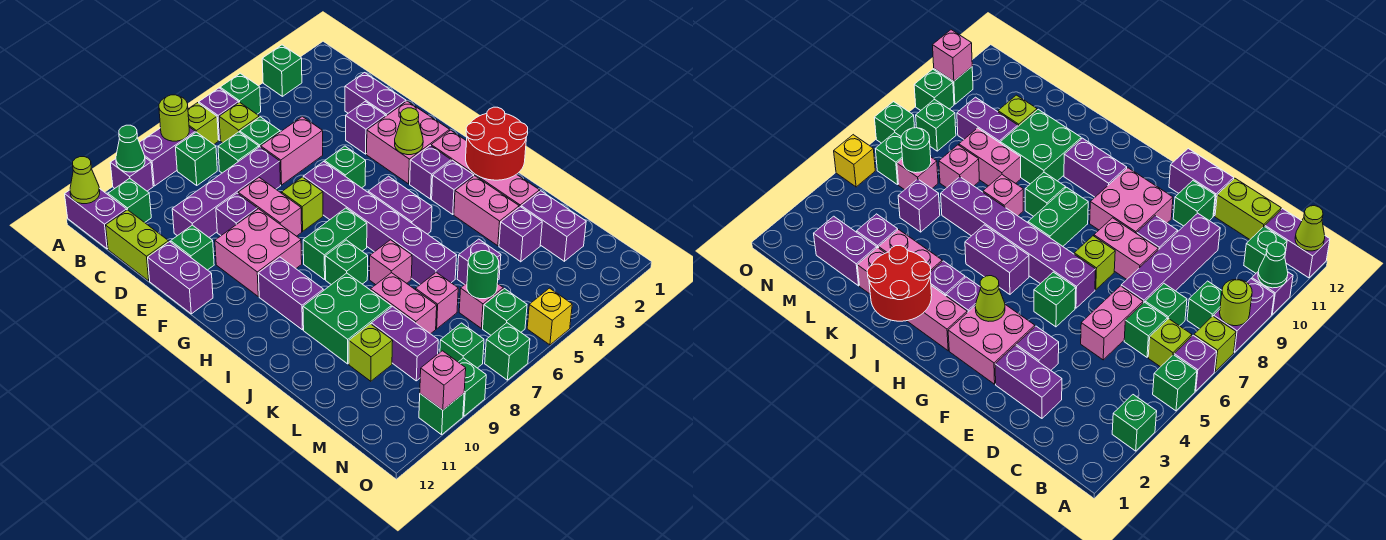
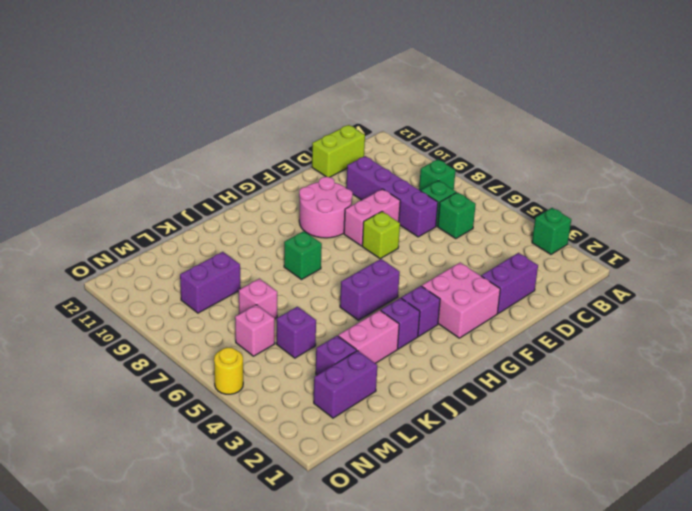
pink 2x2 round brick [299,177,353,238] -> pink 2x2 brick [215,209,302,297]
yellow 1x1 round brick [214,348,243,394] -> yellow 1x1 brick [527,288,572,345]
none -> green 1x1 brick [220,73,261,114]
none -> purple 1x1 brick [199,88,239,140]
none -> lime 1x1 brick [188,103,218,144]
none -> purple 1x2 brick [139,127,195,186]

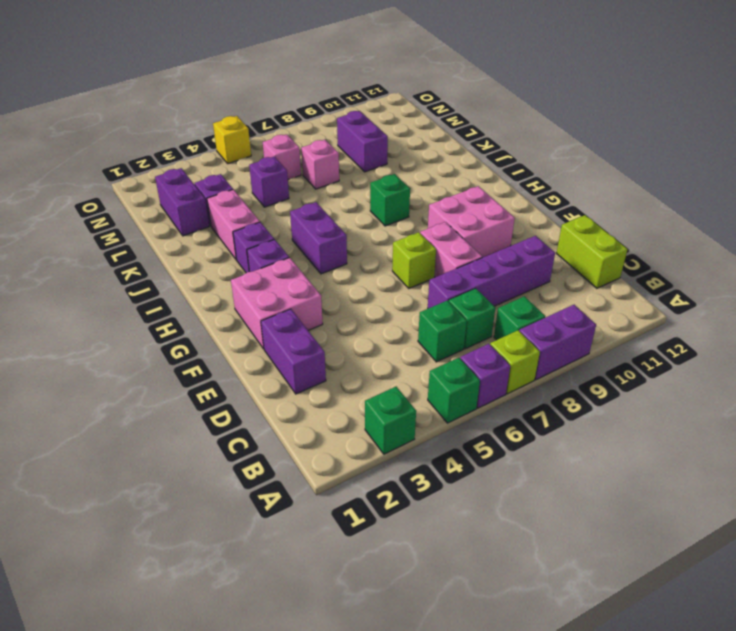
none -> purple 1x1 brick [110,158,153,191]
none -> purple 1x2 brick [65,188,127,249]
none -> lime 1x1 brick [219,102,259,143]
none -> green 1x1 brick [108,178,151,223]

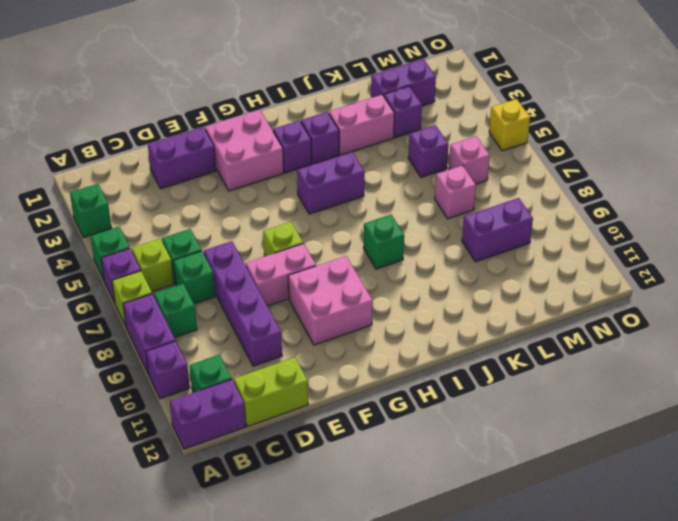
none -> pink 1x2 brick [261,117,323,185]
none -> purple 1x1 brick [346,101,386,154]
none -> purple 1x1 brick [216,193,258,235]
none -> green 1x1 brick [171,225,214,270]

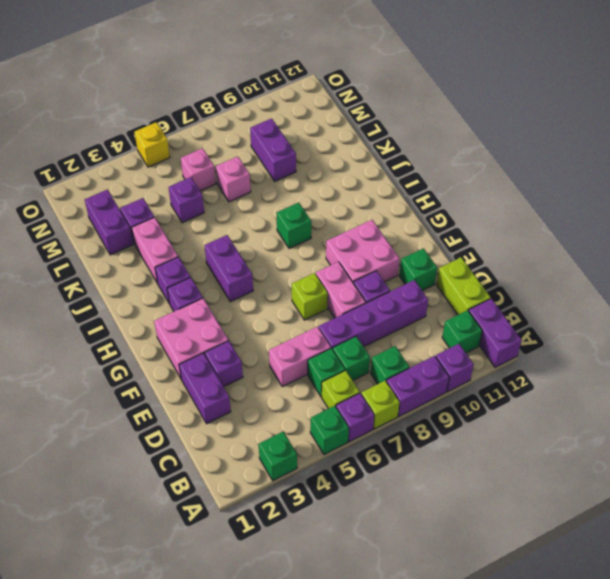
none -> purple 1x2 brick [148,242,213,314]
none -> green 1x1 brick [325,146,366,188]
none -> purple 1x6 brick [303,162,457,285]
none -> pink 1x4 brick [431,130,540,207]

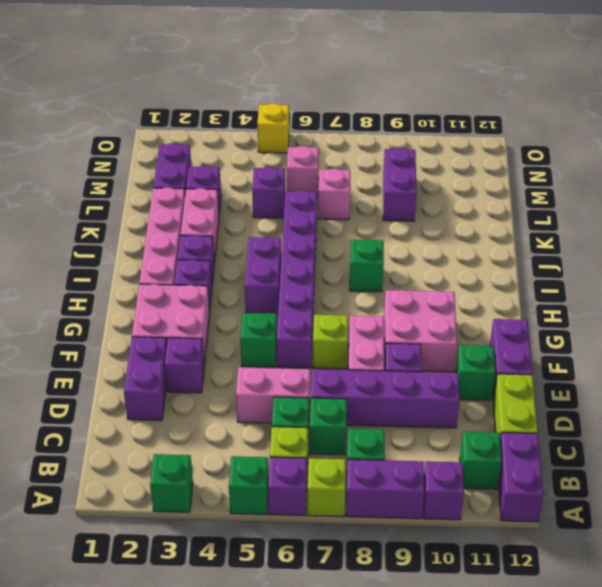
none -> green 1x2 brick [303,208,367,280]
none -> purple 1x2 brick [258,257,323,330]
none -> pink 1x1 brick [370,240,412,285]
none -> green 2x2 brick [303,273,391,364]

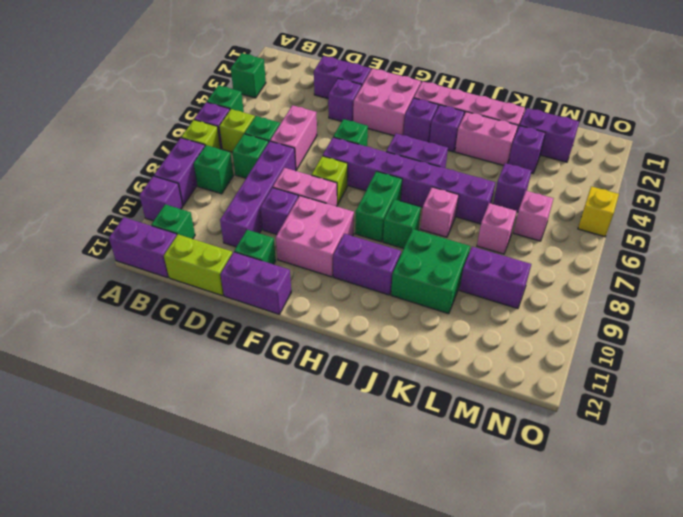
none -> pink 1x2 brick [371,273,437,334]
none -> lime 1x1 brick [349,324,393,381]
none -> green 1x1 brick [483,289,527,335]
none -> green 1x1 brick [440,323,484,368]

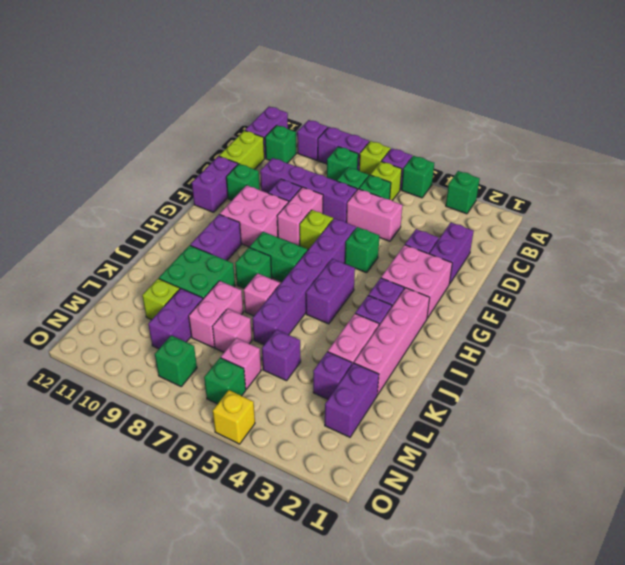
none -> green 1x1 brick [485,323,530,380]
none -> green 1x1 brick [459,358,486,416]
none -> green 1x1 brick [419,393,464,435]
none -> lime 1x1 round brick [159,95,189,141]

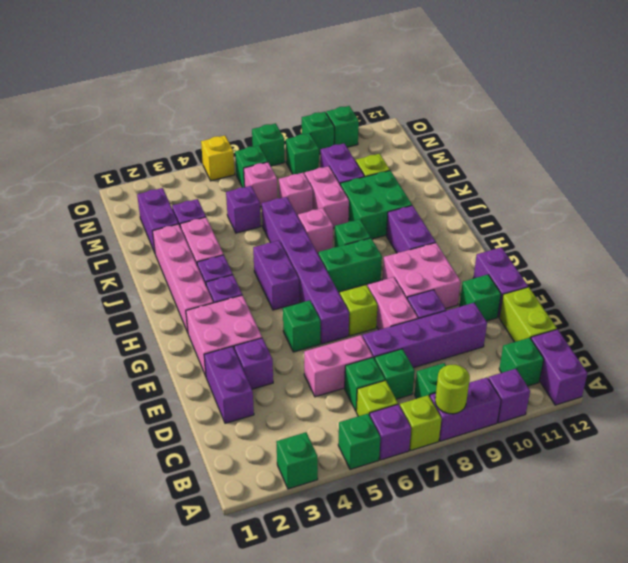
none -> green 1x1 cone [116,125,145,172]
none -> lime 1x1 cone [70,157,100,204]
none -> lime 1x1 cone [395,108,423,155]
none -> red 2x2 round brick [466,107,528,180]

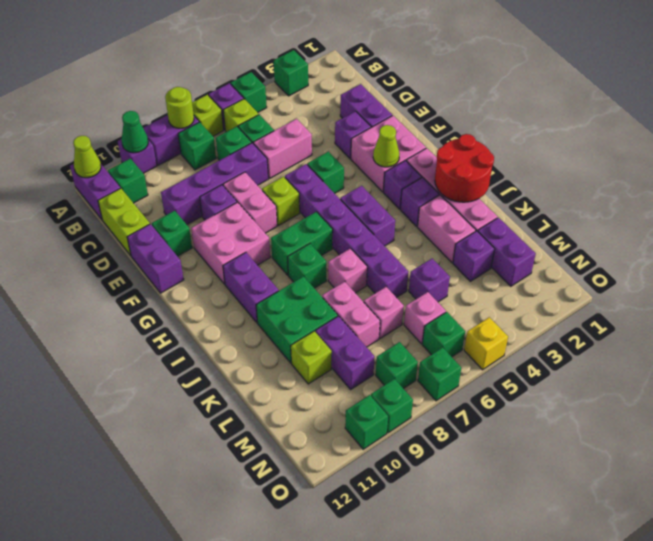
none -> green 1x1 round brick [467,251,499,299]
none -> pink 1x1 brick [420,351,466,410]

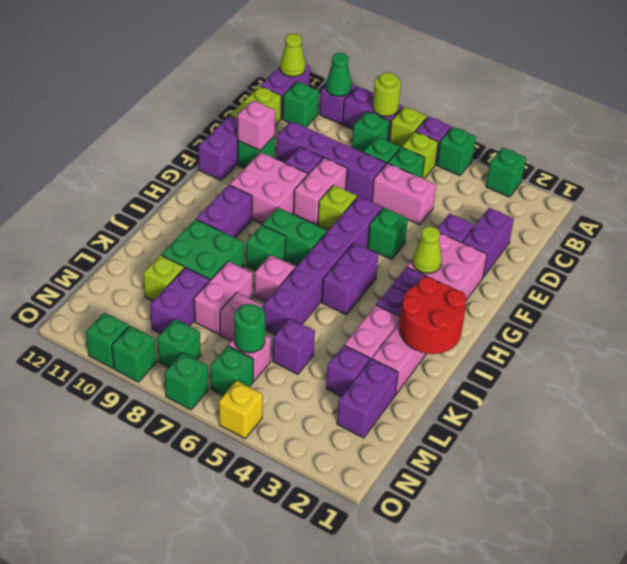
pink 1x1 brick [238,100,275,150] -> pink 1x1 brick moved to [420,351,466,410]

